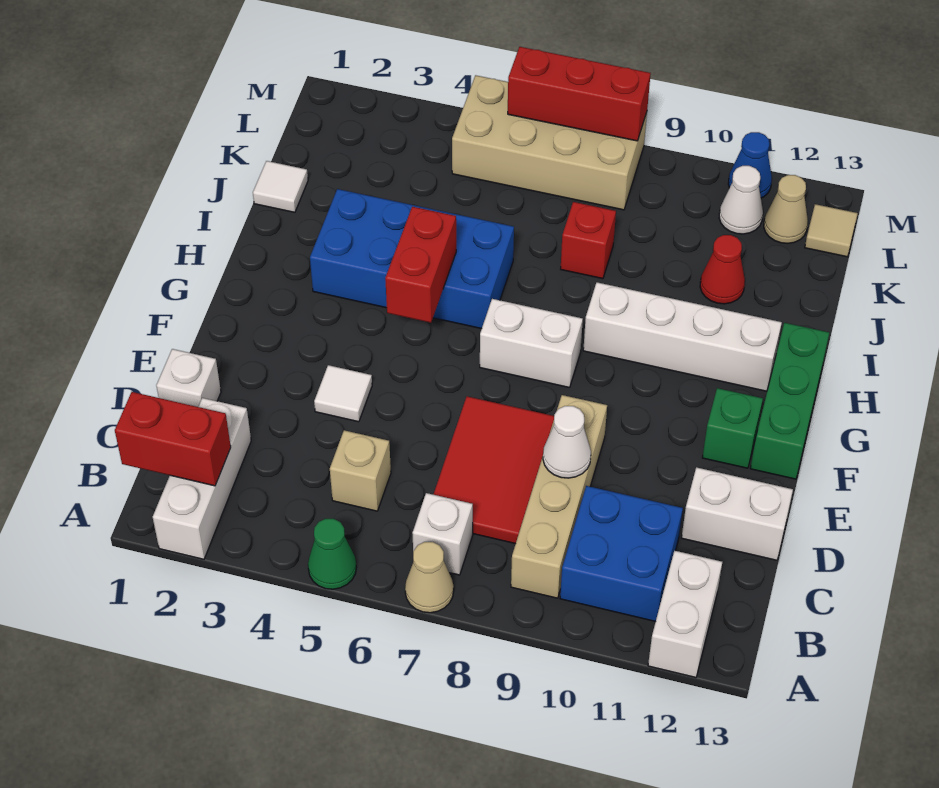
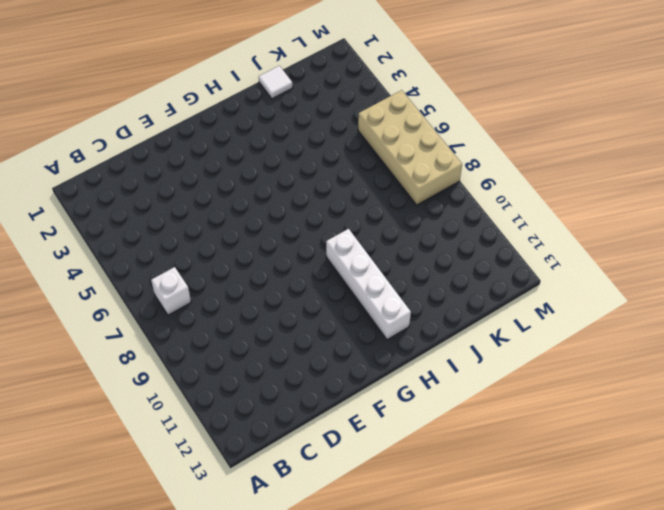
none -> white 1x3 brick [153,398,251,559]
none -> green 1x1 cone [308,519,356,589]
none -> tan 1x1 cone [405,542,454,613]

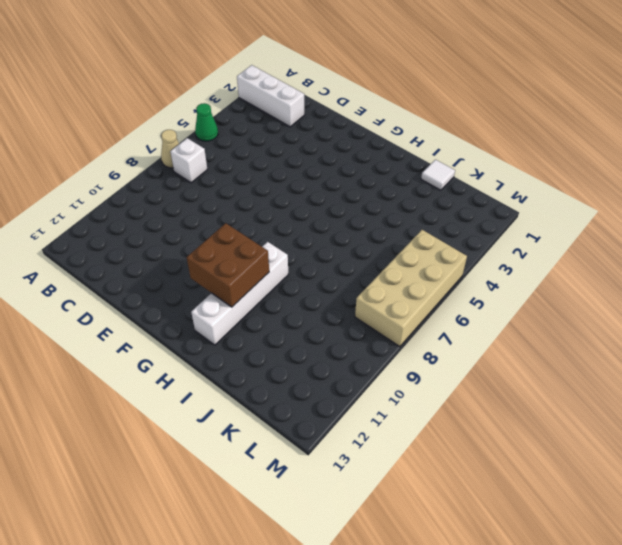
brown 2x2 brick [187,223,269,307] -> none
none -> white 1x2 brick [648,551,722,677]
none -> tan 1x4 brick [511,395,607,598]
none -> blue 2x2 brick [560,486,683,622]

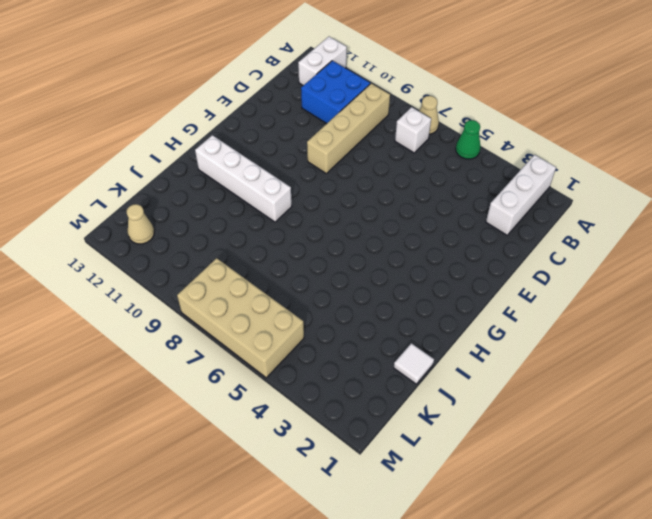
none -> tan 1x1 brick [330,430,391,511]
none -> red 2x3 tile [433,396,554,544]
none -> white 1x1 brick [156,349,221,407]

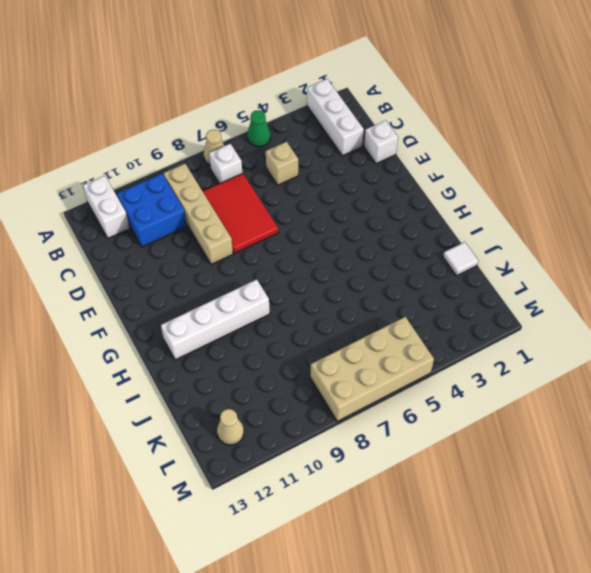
none -> white 1x2 brick [682,467,793,560]
none -> white 1x1 tile [314,365,372,422]
none -> green 1x1 brick [702,388,763,468]

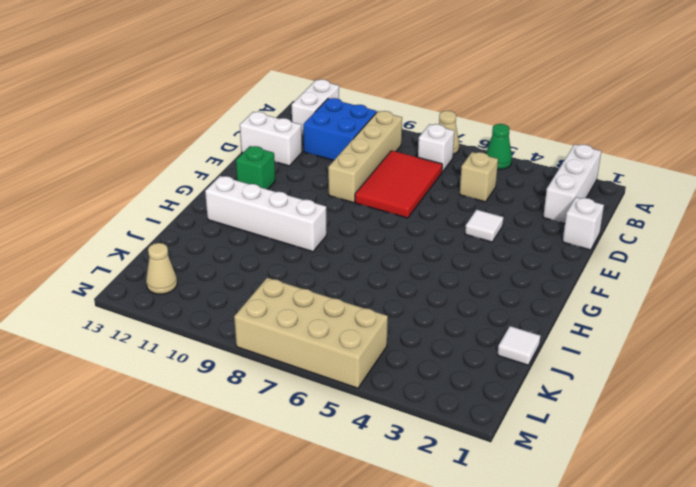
none -> green 1x3 brick [750,323,829,479]
none -> white 1x2 brick [480,299,583,388]
none -> blue 2x4 brick [310,189,514,329]

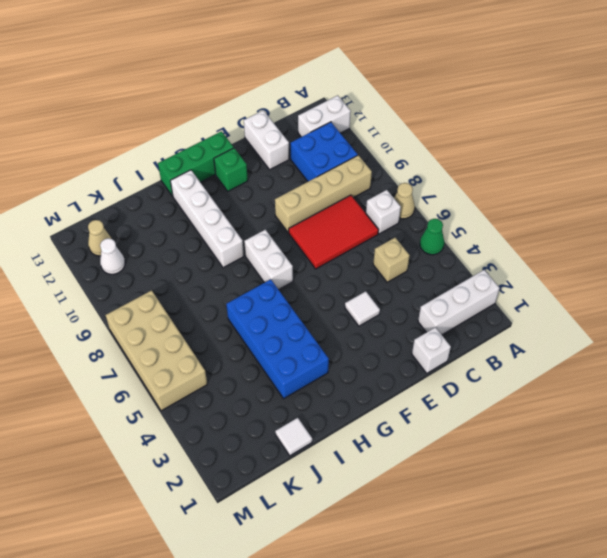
none -> red 1x1 brick [561,202,616,279]
none -> red 1x1 cone [700,235,745,304]
none -> tan 1x1 tile [805,204,858,257]

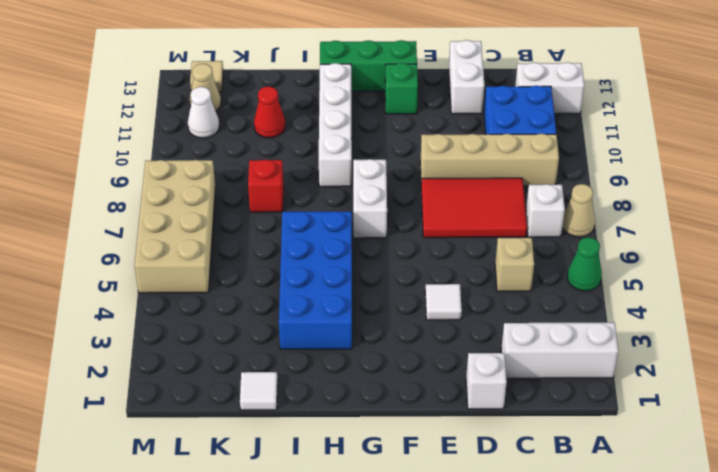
none -> blue 1x1 cone [728,132,772,198]
none -> red 1x2 brick [115,392,231,486]
none -> white 1x1 cone [543,406,591,478]

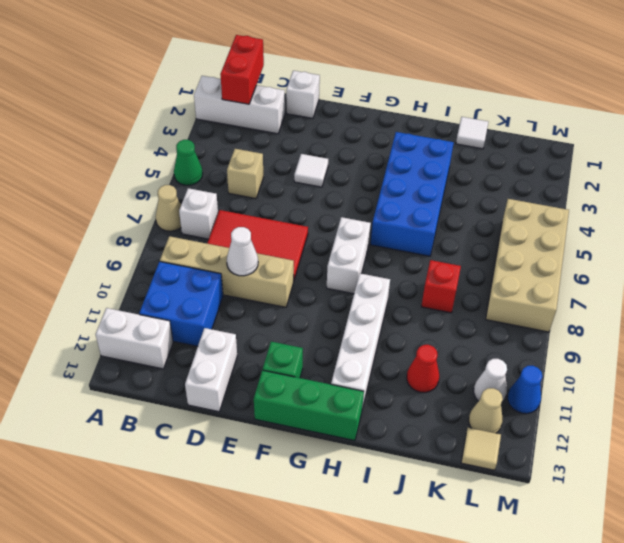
none -> red 1x2 brick [385,207,456,323]
none -> red 1x3 brick [508,47,651,141]

